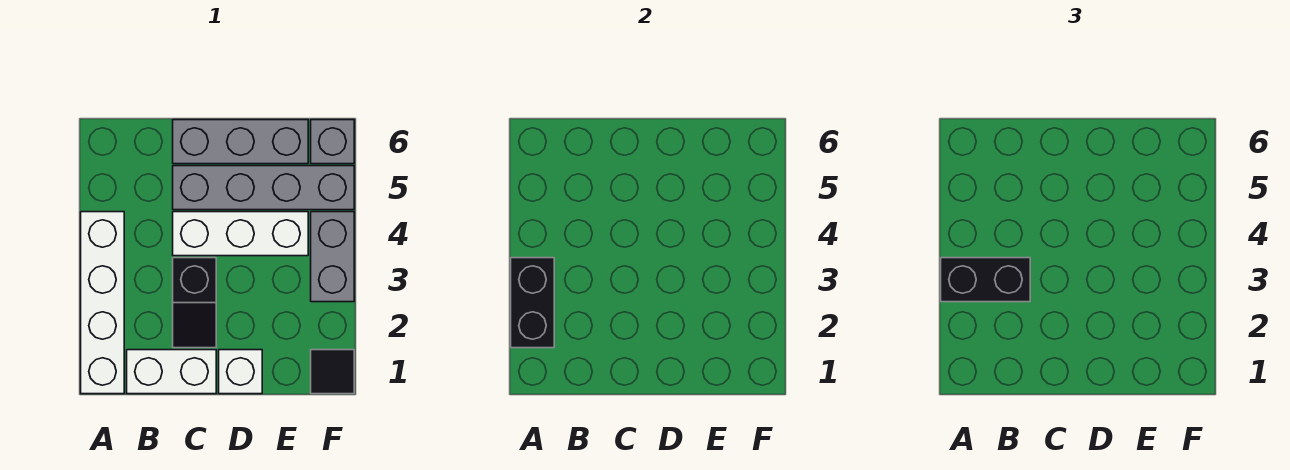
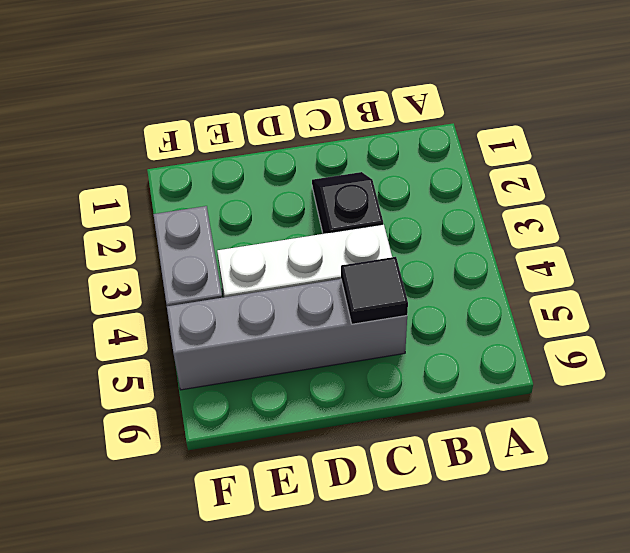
black 1x1 tile [341,257,408,324] -> black 1x1 tile moved to [311,350,354,394]
none -> white 1x4 brick [81,212,124,394]
none -> white 1x2 brick [127,350,216,394]
none -> grey 1x3 brick [173,120,308,164]

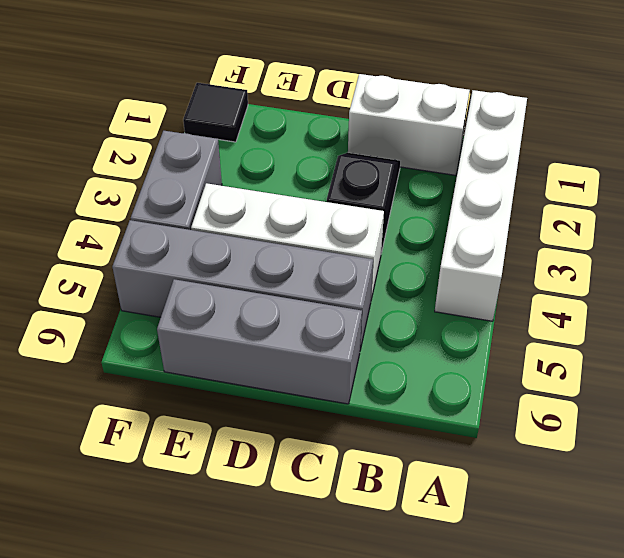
none -> white 1x1 brick [219,350,262,394]
none -> grey 1x1 brick [311,120,354,164]
none -> black 1x2 brick [511,258,554,348]

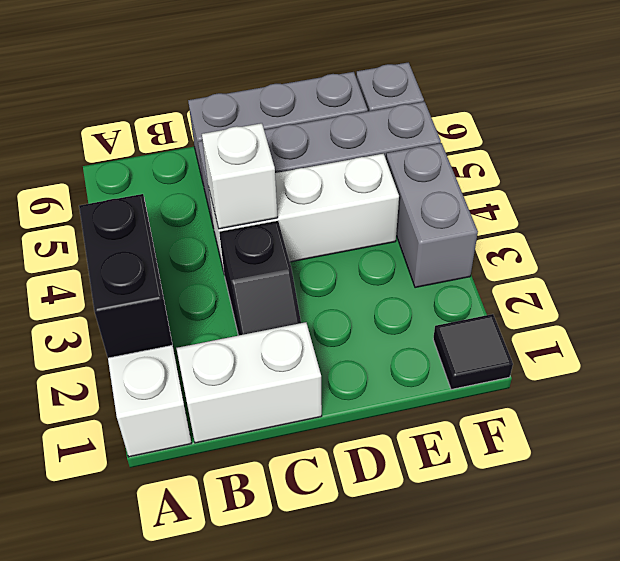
white 1x1 brick [202,123,278,229] -> white 1x1 brick moved to [219,350,262,394]
none -> black 1x2 brick [941,258,1030,302]

